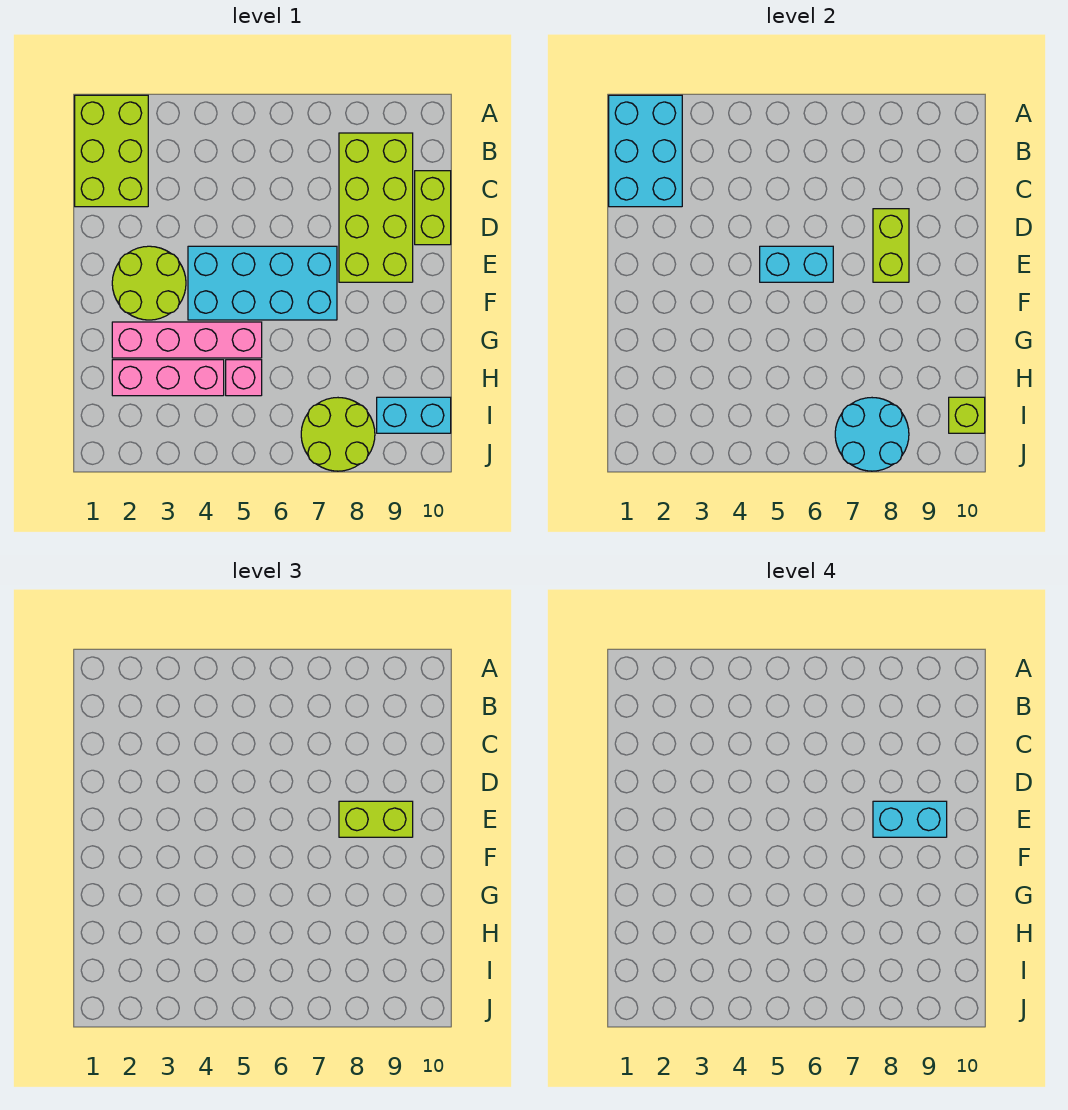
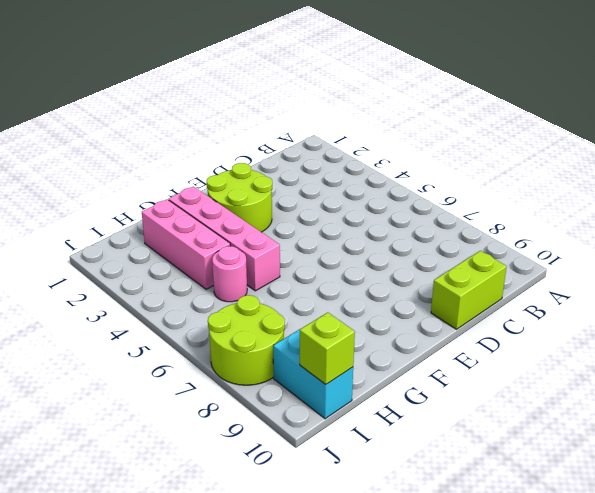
pink 1x1 round brick [212,246,247,302] -> pink 1x1 brick [226,360,262,396]
none -> lime 2x3 brick [75,95,148,207]
none -> lime 2x4 brick [339,133,413,282]
none -> cyan 2x4 brick [188,246,337,320]

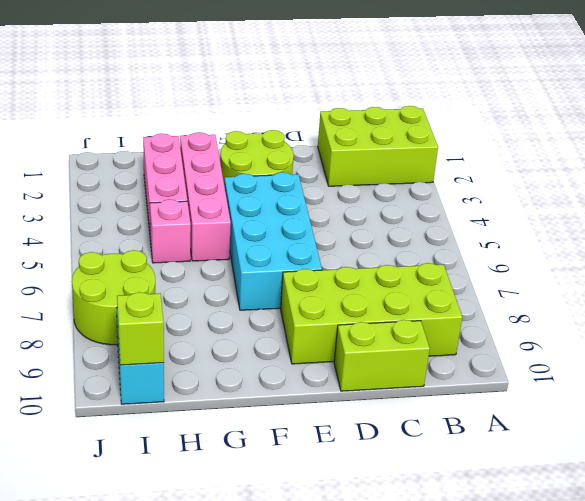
none -> cyan 2x3 brick [609,95,682,207]
none -> lime 1x2 brick [873,209,909,282]
none -> cyan 1x2 brick [760,246,833,282]

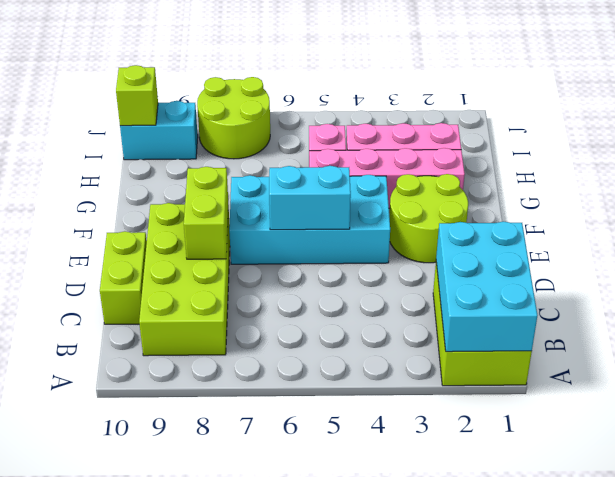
none -> cyan 2x2 round brick [835,398,909,471]
none -> lime 1x2 brick [339,801,413,837]
none -> cyan 1x2 brick [873,801,947,837]

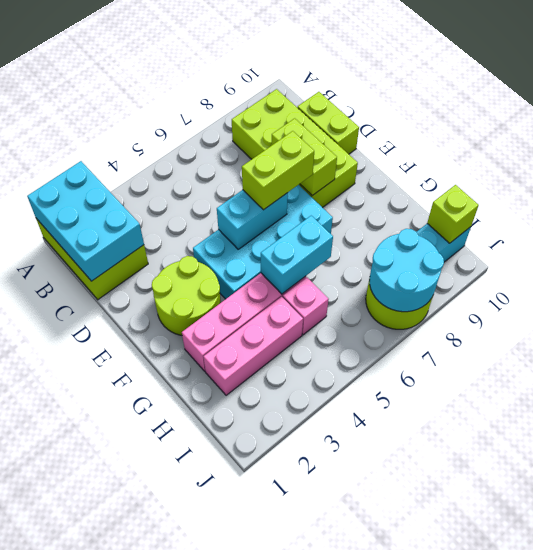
lime 1x2 brick [242,131,314,210] -> lime 1x2 brick moved to [339,801,413,837]
cyan 1x2 brick [261,216,333,294] -> cyan 1x2 brick moved to [873,801,947,837]

